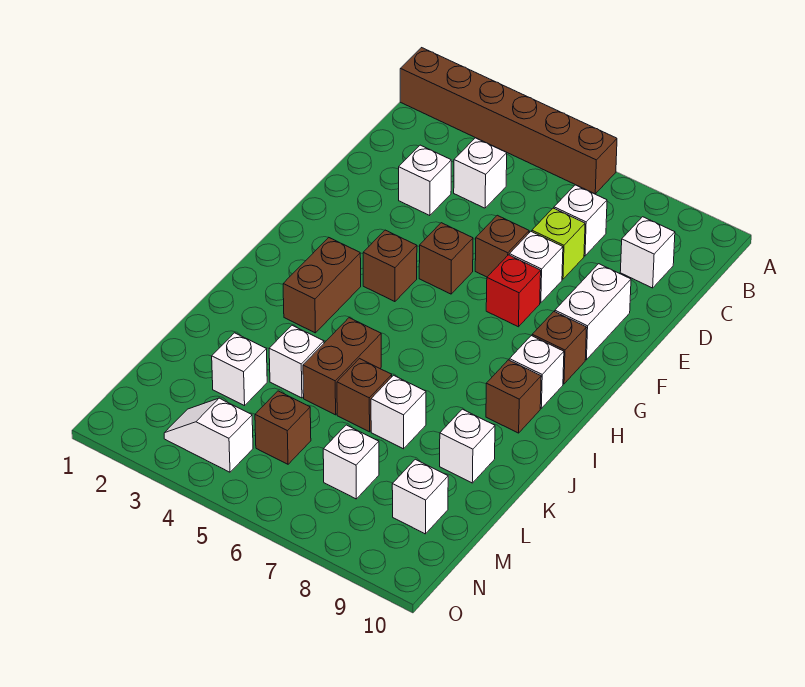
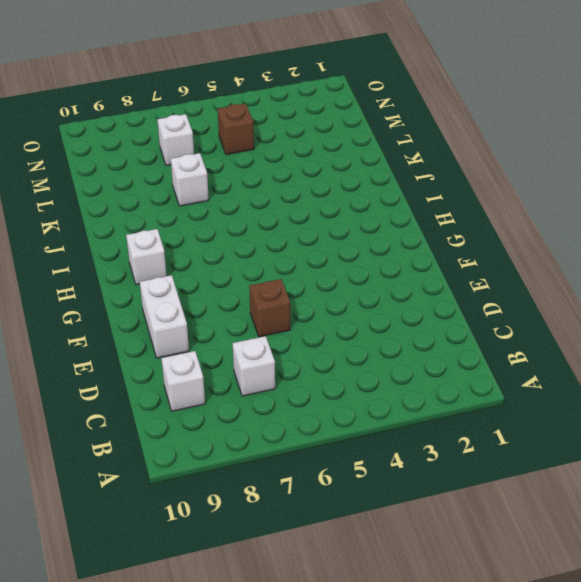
none -> brown 1x6 brick [400,48,617,194]
none -> white 1x1 brick [454,138,507,208]
none -> white 1x1 brick [399,145,451,216]

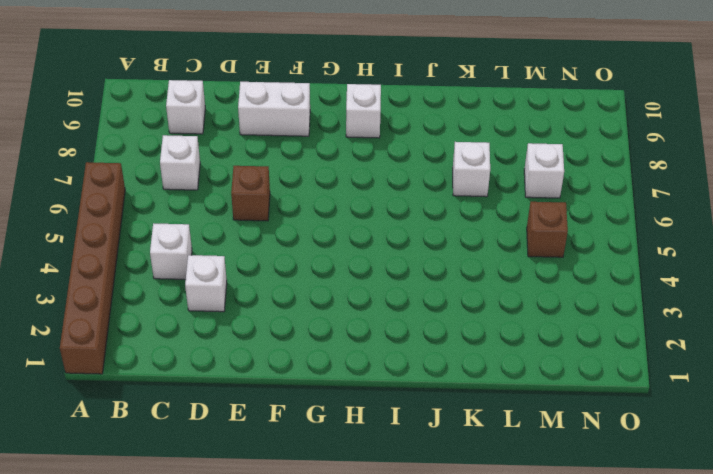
none -> lime 1x1 brick [532,208,585,279]
none -> white 1x1 brick [509,232,563,303]
none -> brown 1x1 brick [419,223,473,294]

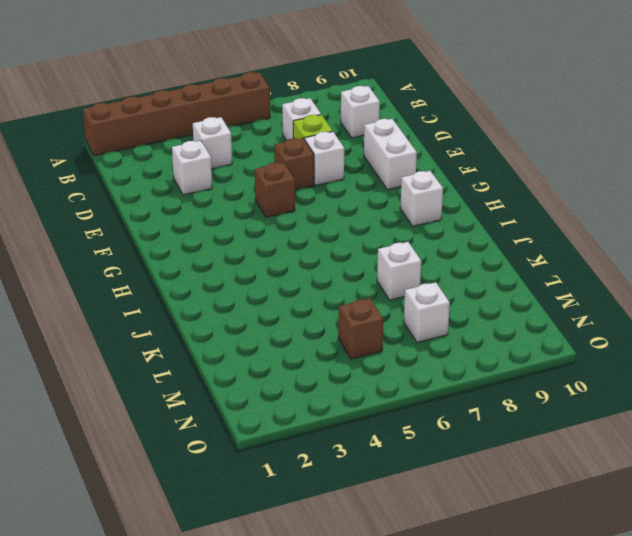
none -> red 1x1 brick [486,255,541,327]
none -> brown 1x1 brick [363,230,417,302]
none -> brown 1x1 brick [532,312,587,384]

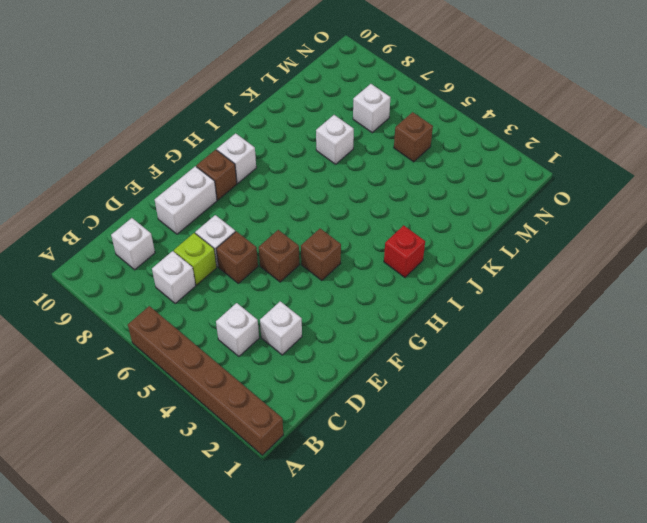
red 1x1 brick [384,225,425,277] -> red 1x1 brick moved to [486,255,541,327]
none -> brown 1x2 brick [283,238,361,333]
none -> brown 1x1 brick [486,360,541,433]
none -> brown 1x2 brick [303,318,381,415]

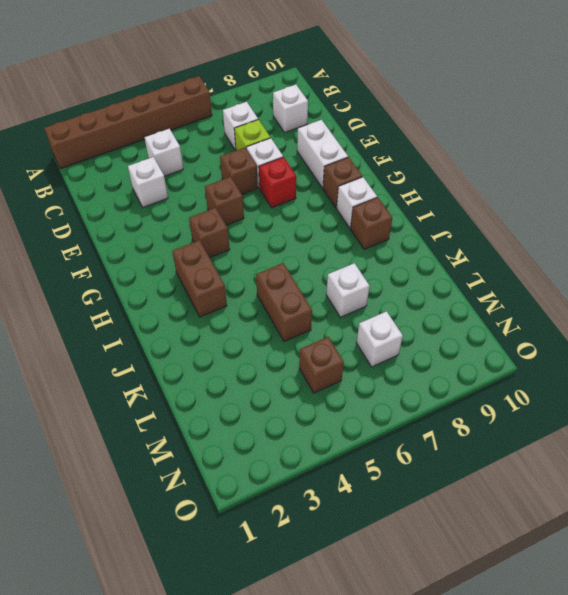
none -> white 1x1 brick [269,325,324,398]
none -> brown 1x1 brick [337,359,392,432]
none -> white 1x1 brick [440,409,495,483]

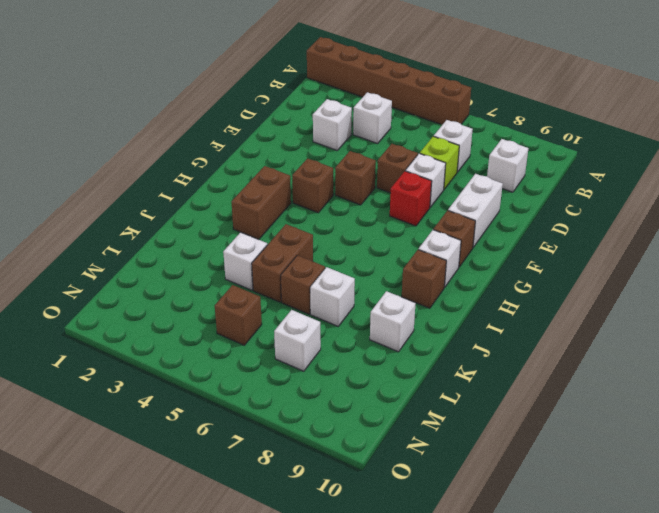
none -> white 1x1 brick [212,333,267,406]
none -> white 1x1 brick [392,459,448,534]
none -> white 1x2 slope [164,398,253,472]

